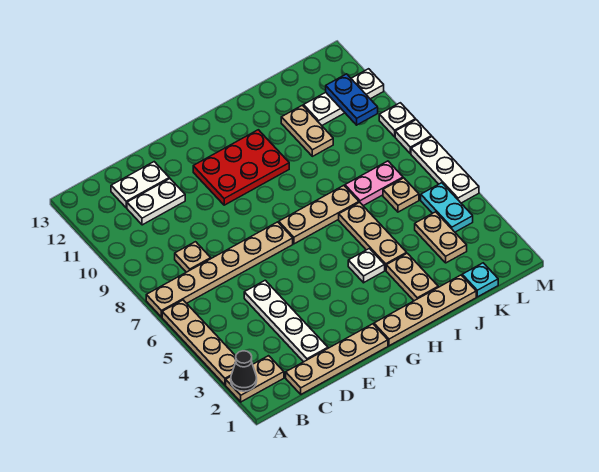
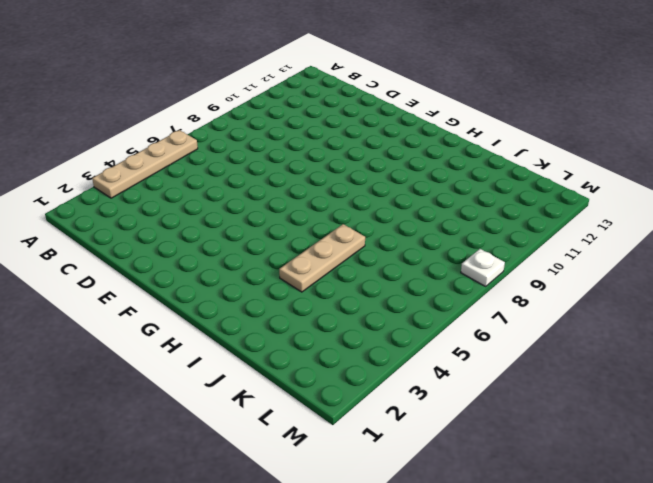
none -> tan 1x2 plate [226,356,284,402]
none -> tan 1x6 plate [146,222,293,317]
none -> tan 1x4 plate [286,324,388,394]

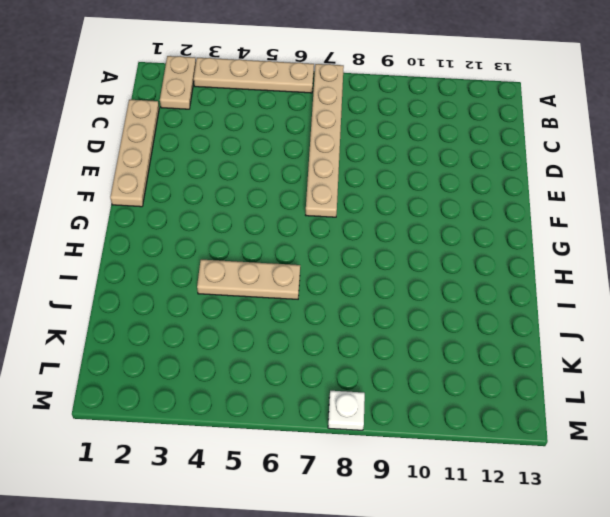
none -> tan 1x1 plate [175,242,211,272]
none -> white 1x2 plate [127,179,185,225]
none -> white 1x2 plate [111,162,169,208]

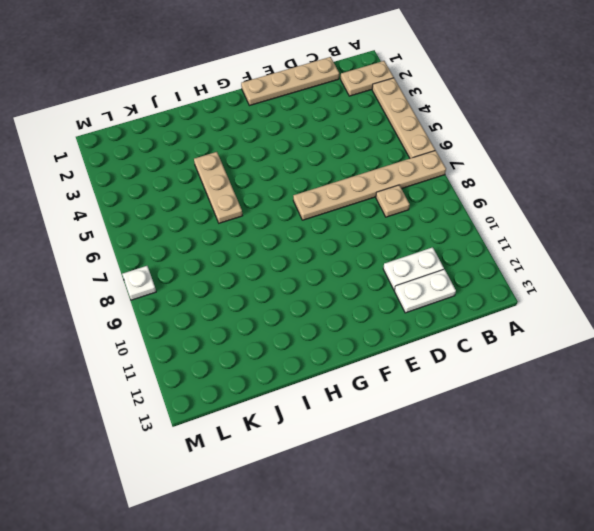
none -> white 1x4 plate [244,280,328,362]
none -> red 2x3 plate [193,130,289,205]
none -> tan 1x4 plate [374,275,476,346]

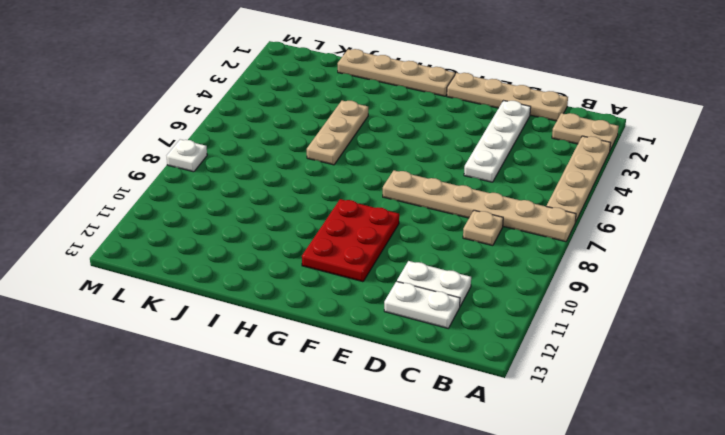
red 2x3 plate [302,199,399,282] -> red 2x3 plate turned to [193,130,289,205]
none -> tan 1x3 plate [279,185,359,244]
none -> white 1x1 plate [348,249,385,283]
none -> tan 1x2 plate [386,253,438,301]

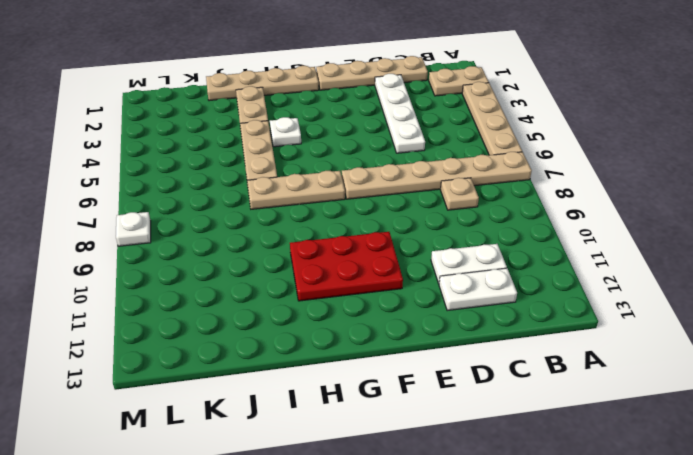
none -> pink 1x2 plate [345,161,403,206]
none -> tan 1x2 plate [281,105,333,156]
none -> cyan 1x1 plate [462,263,498,297]

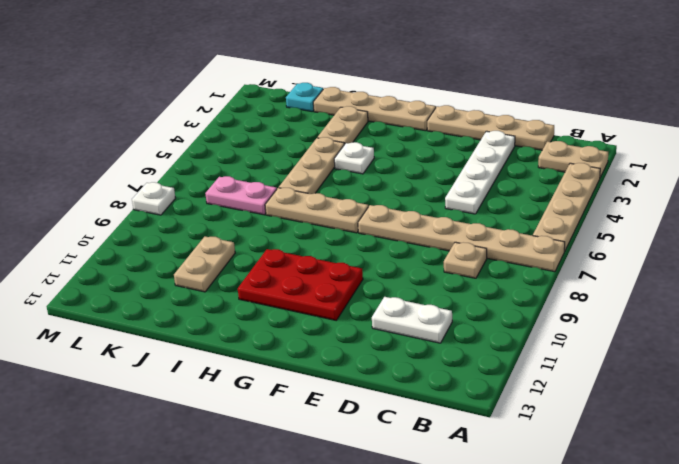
none -> white 1x2 plate [111,162,169,208]
none -> tan 1x2 plate [415,212,467,263]
none -> tan 1x1 plate [383,178,419,212]

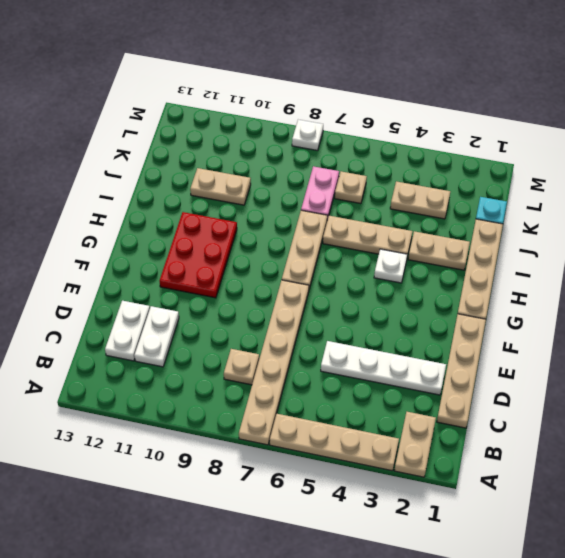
none -> white 1x3 plate [304,69,384,126]
none -> cyan 1x2 plate [421,183,473,232]
none -> white 1x3 plate [411,137,479,203]

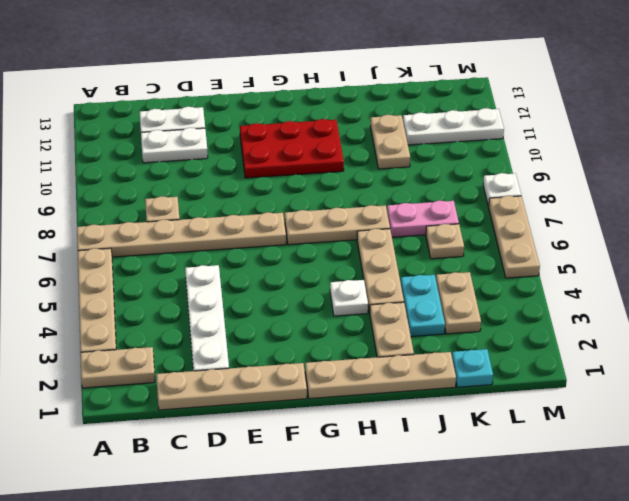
cyan 1x2 plate [401,275,445,337] -> cyan 1x2 plate moved to [421,183,473,232]
tan 1x3 plate [489,196,540,278] -> white 1x3 plate [411,137,479,203]
none -> white 1x1 plate [379,103,416,137]
none -> black 1x1 cone [231,351,257,391]
none -> blue 1x2 plate [326,74,378,125]

